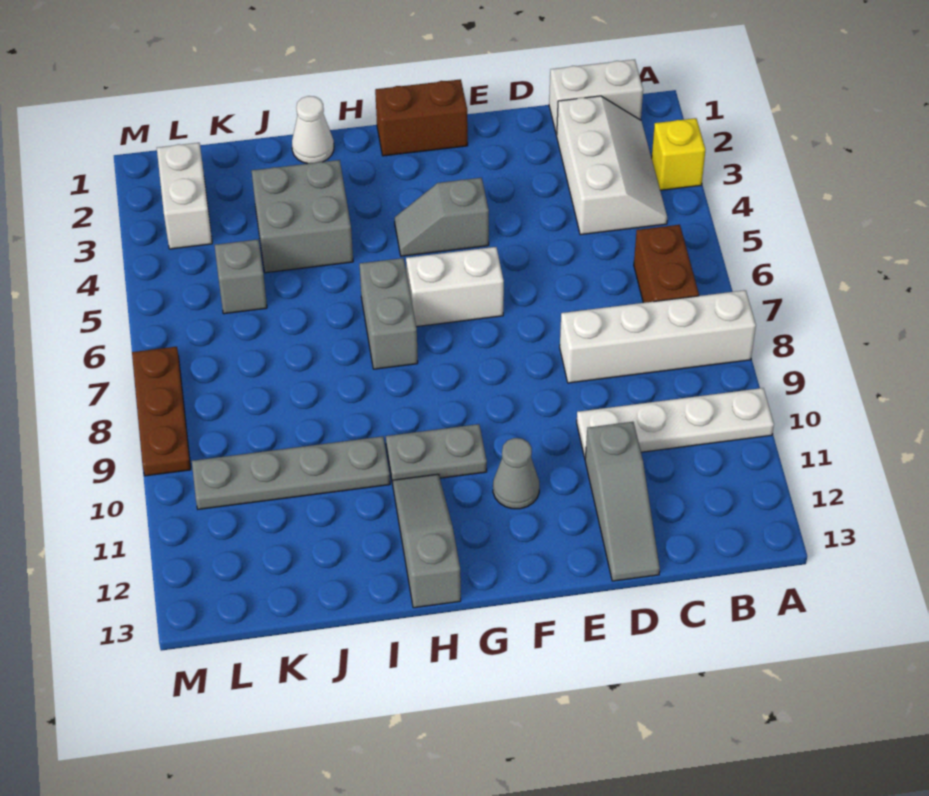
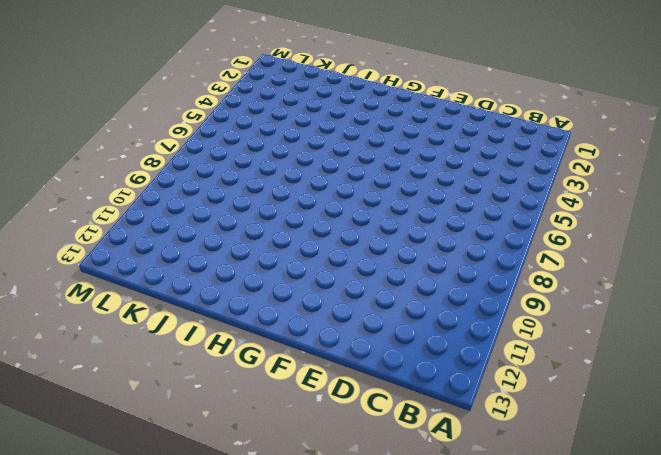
none -> yellow 1x1 brick [652,118,705,190]
none -> white 1x4 brick [560,290,756,383]
none -> white 1x4 plate [577,388,774,458]

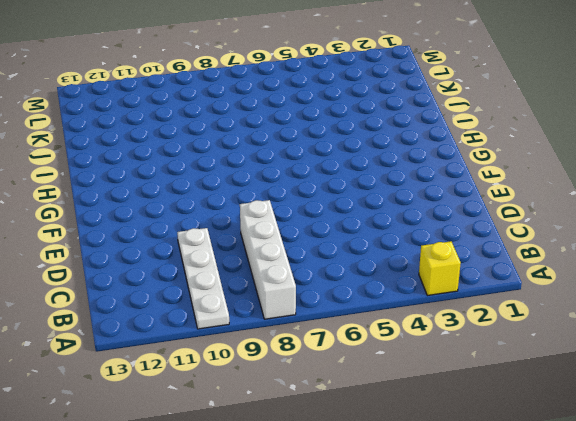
none -> white 1x2 brick [549,59,643,135]
none -> white 2x3 slope [557,96,667,235]
none -> brown 1x2 brick [634,225,699,303]

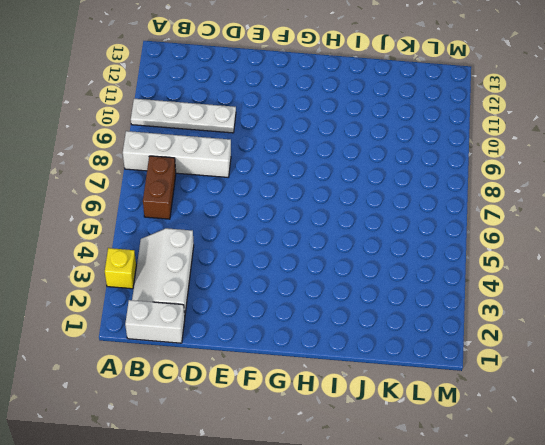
none -> grey 1x3 slope [585,422,660,581]
none -> brown 1x2 brick [375,79,468,156]
none -> grey 1x2 slope [395,178,489,256]

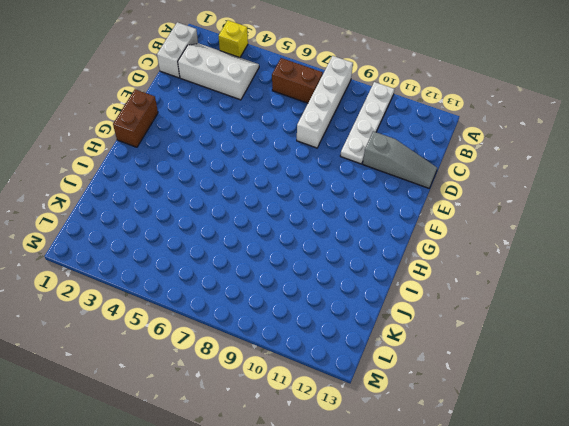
none -> grey 1x2 slope [395,178,489,256]
none -> white 1x2 brick [406,247,504,327]
none -> grey 1x1 cone [493,438,539,509]

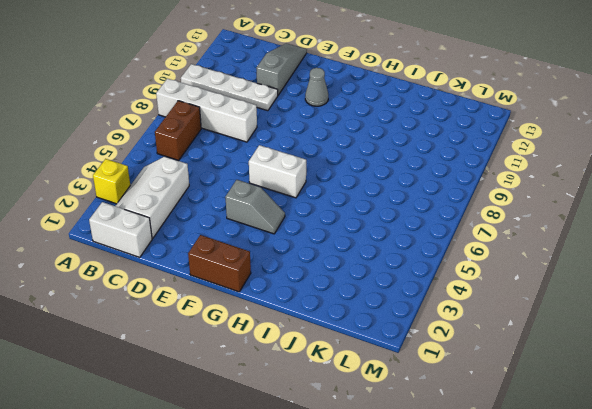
none -> grey 1x2 plate [386,424,487,484]
none -> grey 1x2 brick [360,258,418,369]
none -> grey 1x3 slope [393,474,461,608]

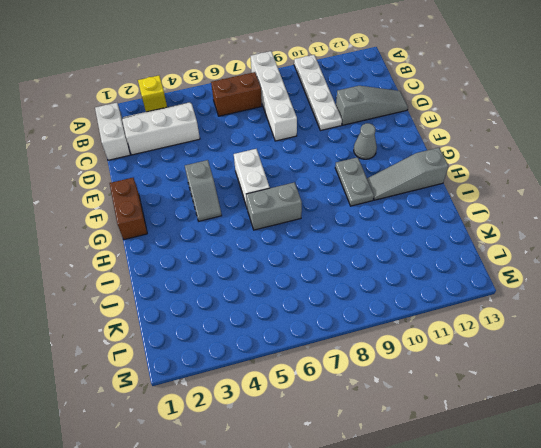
none -> white 1x1 cone [292,96,334,164]
none -> grey 2x2 brick [252,160,353,273]
none -> grey 1x4 plate [192,436,390,509]

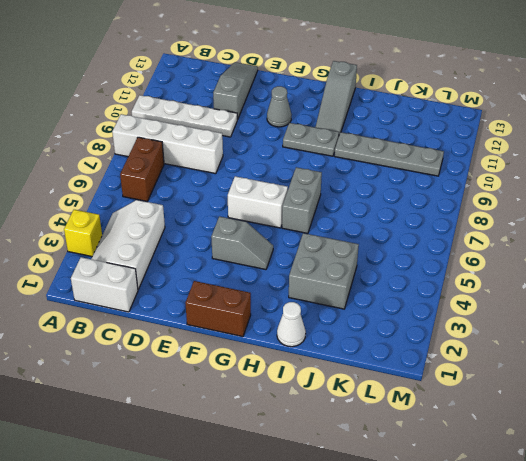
none -> grey 1x1 brick [215,240,267,314]
none -> white 1x2 brick [157,143,212,249]
none -> brown 1x3 plate [132,347,191,476]

